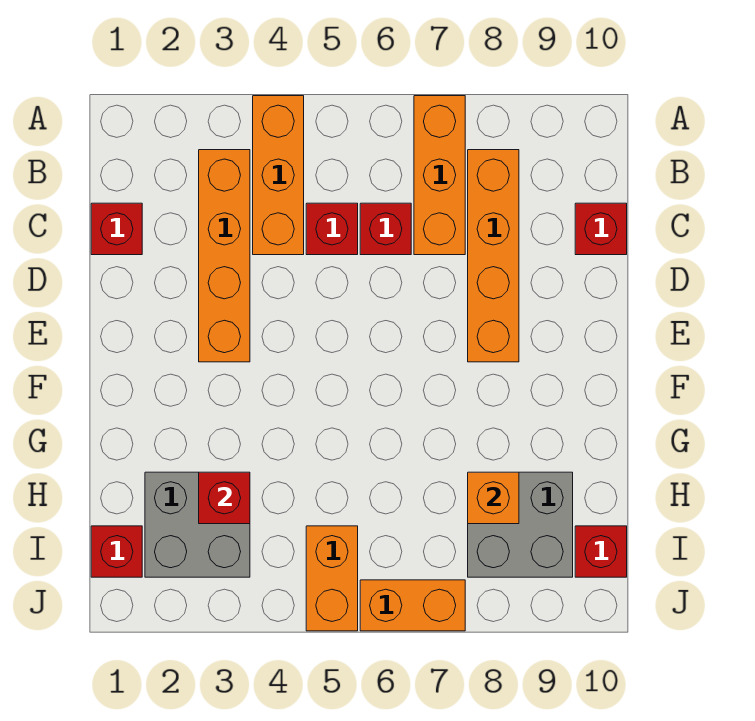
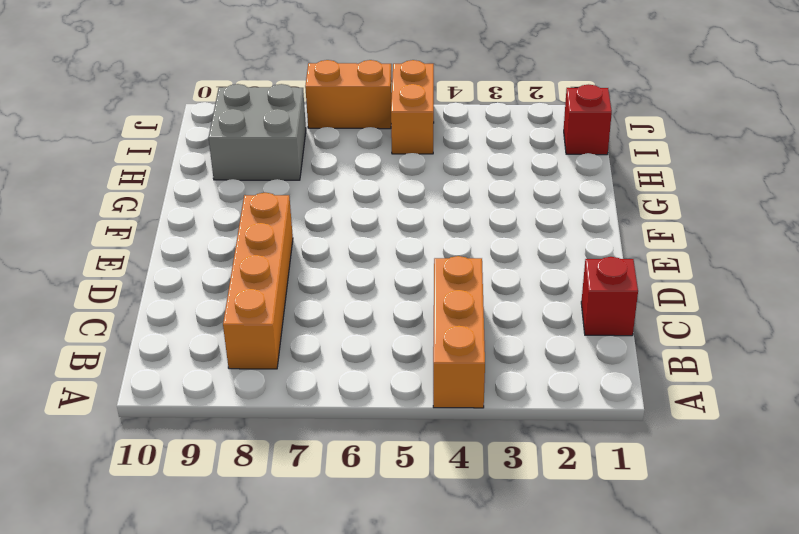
none -> orange 1x3 brick [414,96,465,255]
none -> orange 1x4 brick [199,150,250,362]
none -> red 1x1 brick [306,203,358,255]

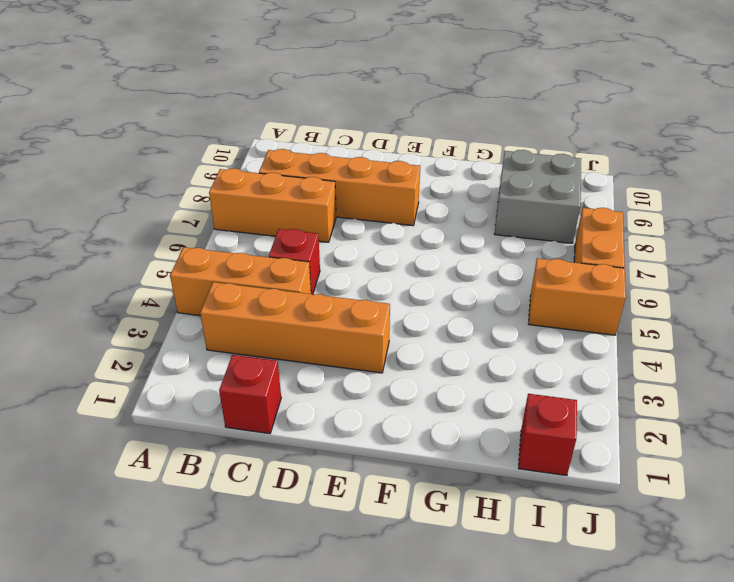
none -> red 1x1 brick [360,203,411,255]
none -> red 1x1 brick [575,203,627,255]
none -> grey 2x2 brick [145,472,250,577]

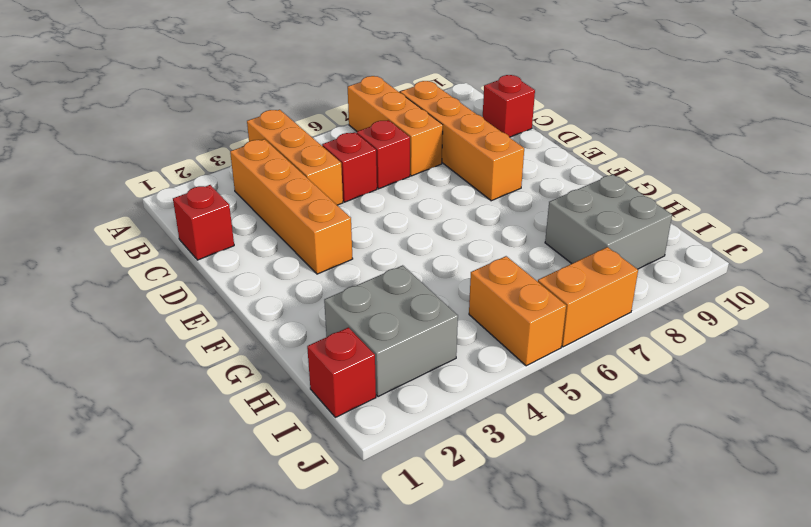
none -> red 1x1 brick [575,526,627,577]
none -> red 1x1 brick [199,472,250,524]
none -> orange 1x1 brick [468,472,519,524]

